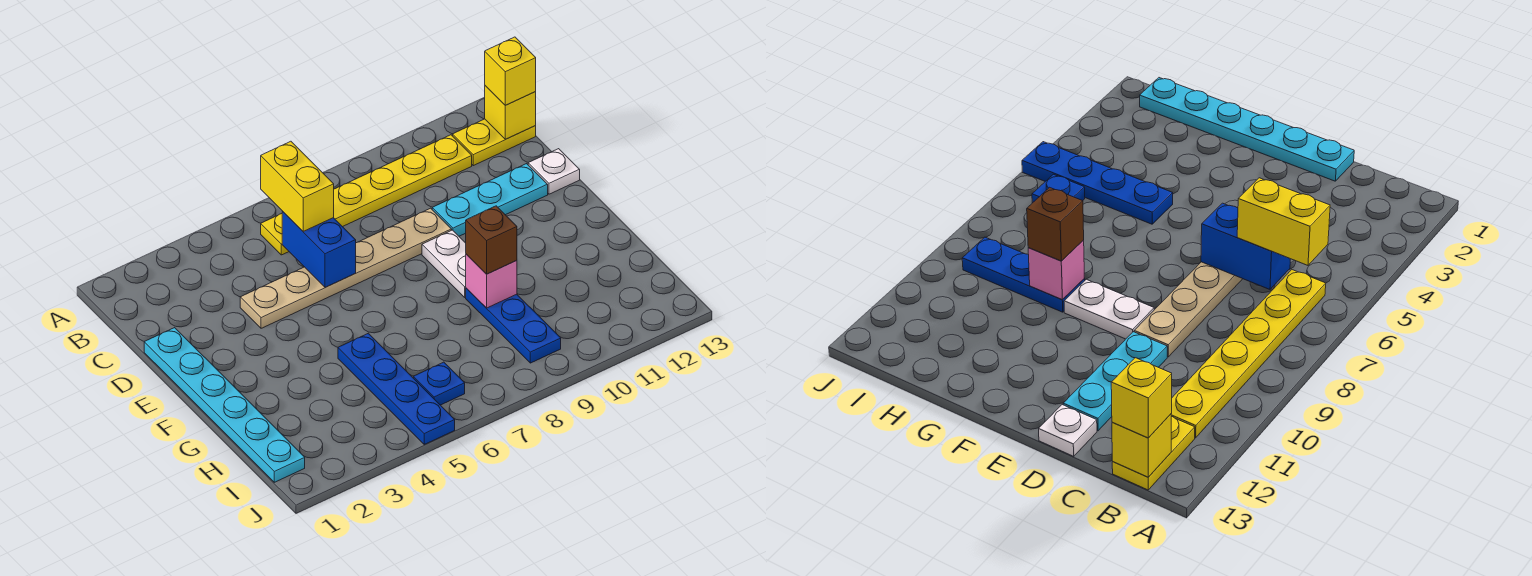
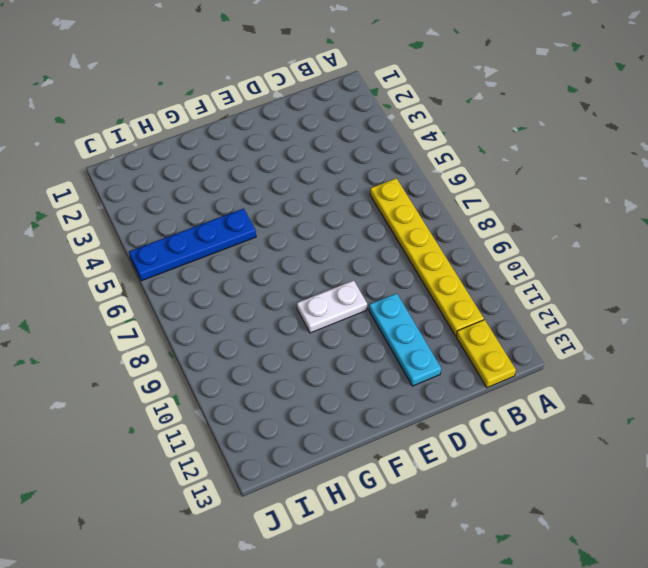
none -> cyan 1x6 plate [144,328,305,482]
none -> tan 1x6 plate [240,208,452,328]
none -> white 1x1 plate [528,149,580,194]

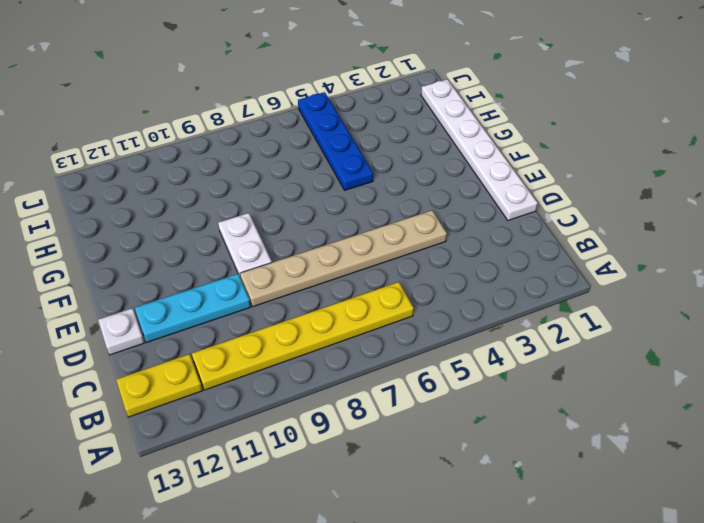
white 1x6 plate [421,79,538,221] -> cyan 1x6 plate [144,328,305,482]
none -> blue 1x3 plate [466,288,561,363]
none -> blue 1x1 plate [414,362,465,405]
none -> yellow 1x1 brick [485,86,536,139]

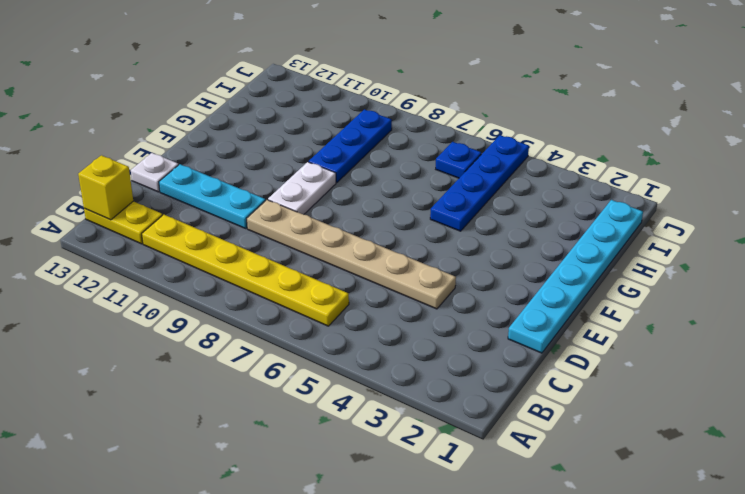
none -> blue 1x2 brick [282,212,356,287]
none -> pink 1x1 brick [466,254,517,308]
none -> yellow 1x2 brick [261,141,334,231]

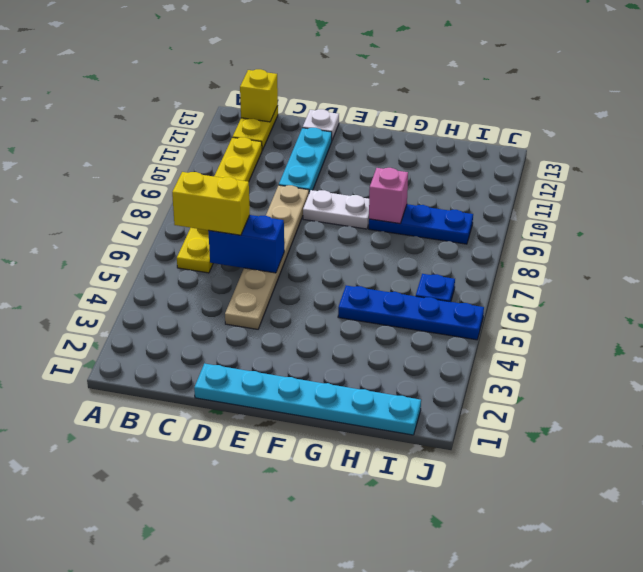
none -> yellow 1x1 brick [485,37,536,105]
none -> brown 1x1 brick [466,206,517,274]

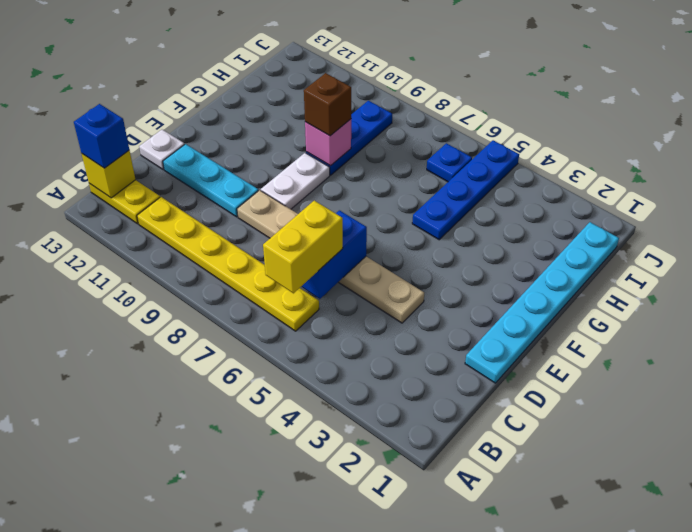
blue 1x1 brick [74,104,129,168] -> yellow 1x1 brick [485,37,536,105]

